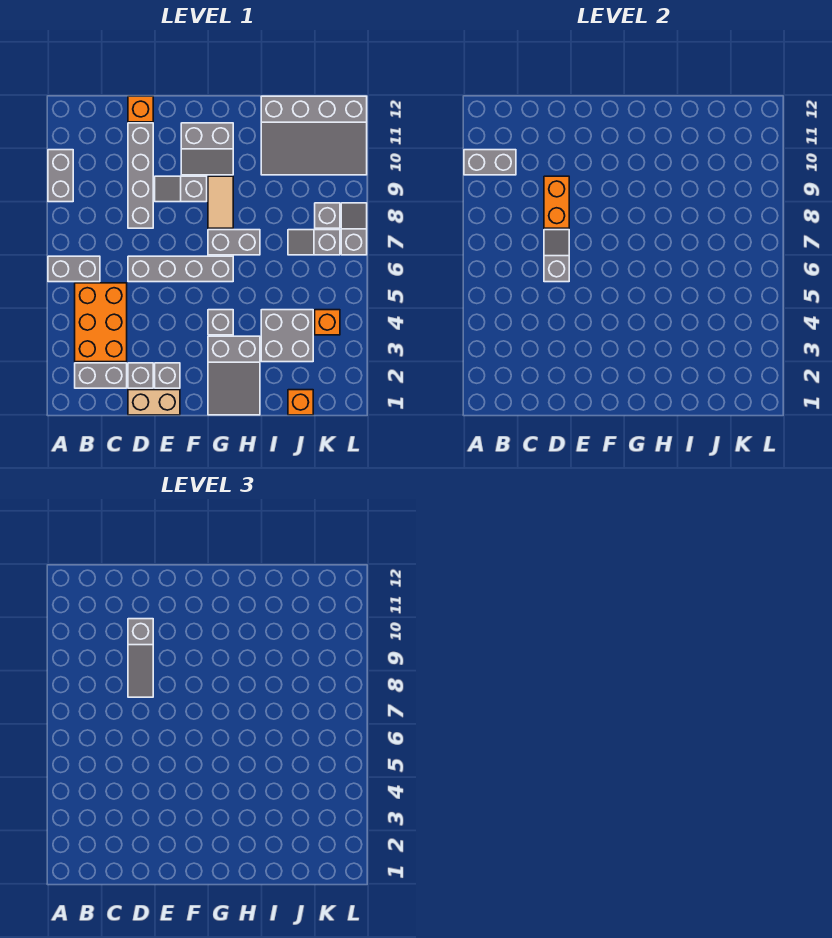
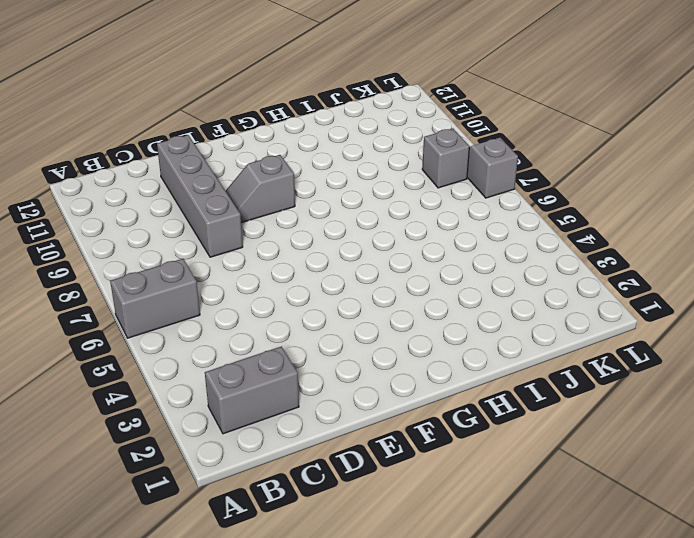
none -> grey 1x2 brick [48,150,73,202]
none -> orange 2x3 brick [75,283,127,362]
none -> tan 1x2 brick [128,390,180,415]

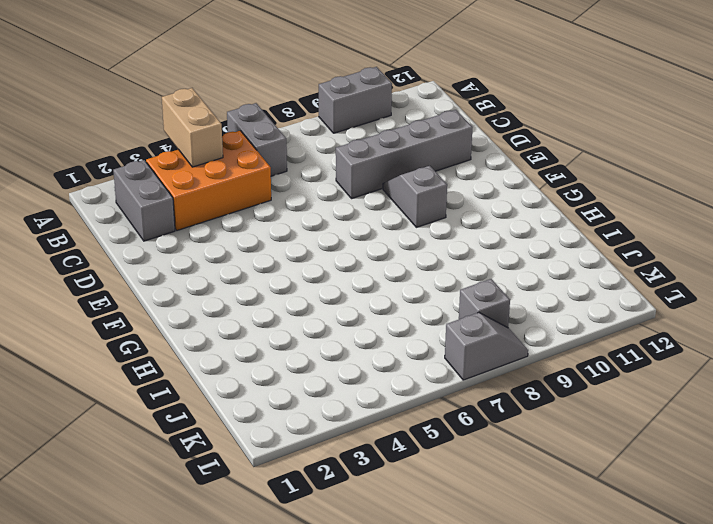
tan 1x2 brick [162,88,223,167] -> tan 1x2 brick moved to [128,390,180,415]
none -> grey 1x1 brick [128,363,153,388]
none -> grey 1x4 brick [128,256,233,282]
none -> orange 1x1 brick [128,96,153,122]

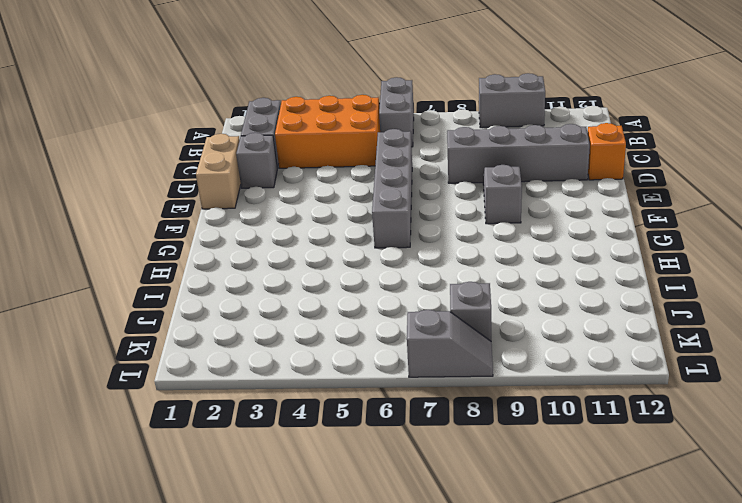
none -> grey 1x1 brick [155,363,180,388]
none -> grey 2x2 slope [181,123,233,175]
none -> grey 2x3 slope [208,336,260,415]

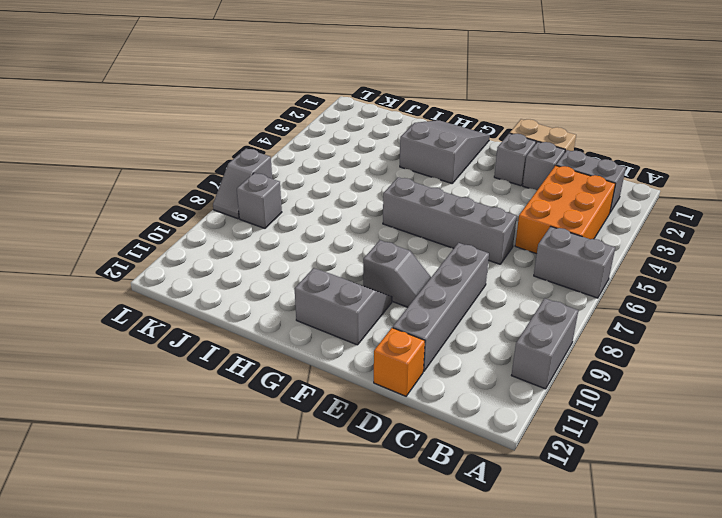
none -> grey 1x1 brick [208,310,233,335]
none -> grey 1x2 brick [208,230,260,255]
none -> tan 1x2 tile [208,176,233,228]

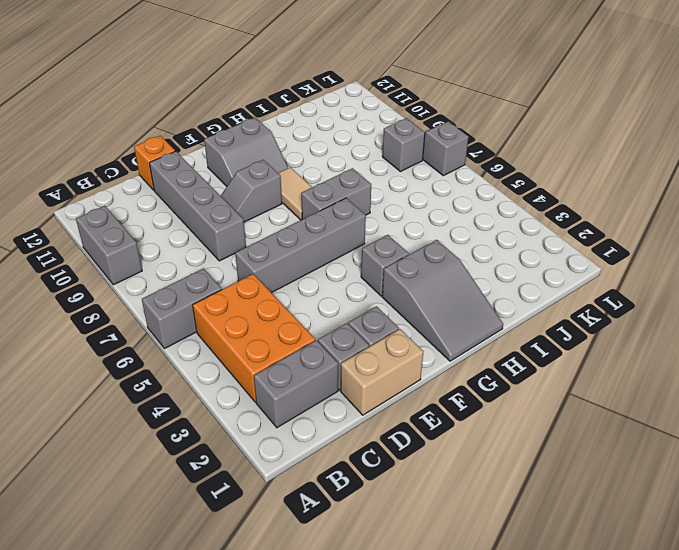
none -> grey 2x2 brick [261,310,313,362]
none -> grey 3x4 slope [261,96,367,175]
none -> orange 1x1 brick [288,390,313,415]

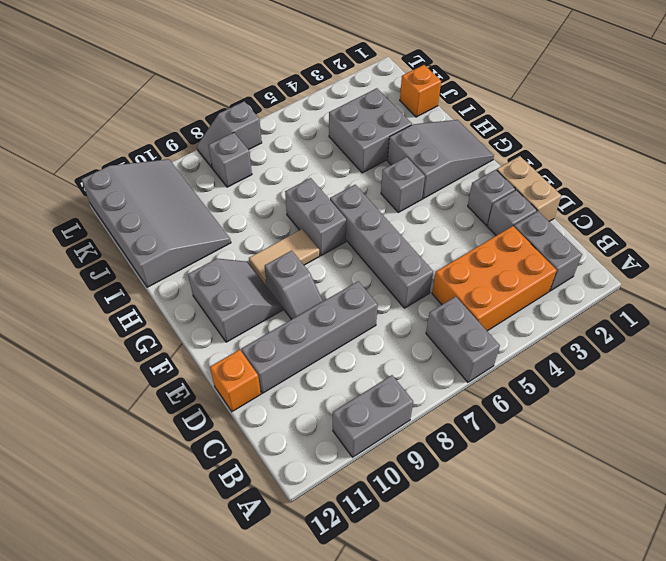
none -> grey 1x2 slope [288,230,340,255]
none -> orange 1x1 brick [315,310,340,335]
none -> grey 1x2 brick [464,150,516,175]

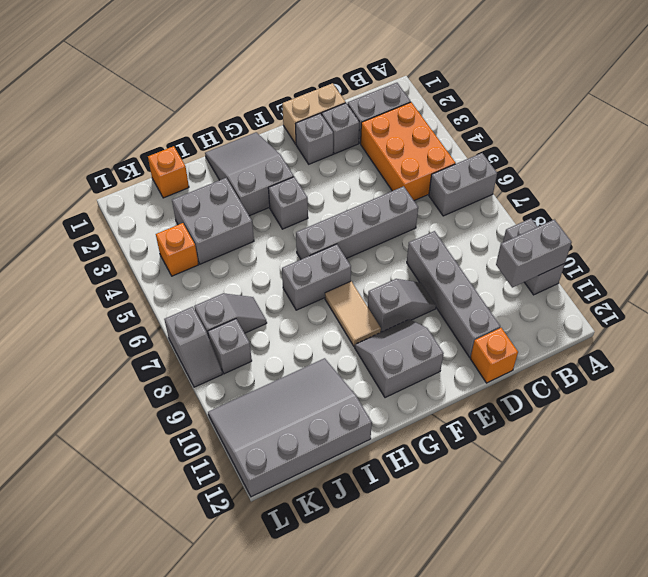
none -> grey 1x2 slope [544,230,569,282]
none -> orange 1x2 brick [544,176,569,228]
none -> grey 1x3 slope [128,619,153,697]

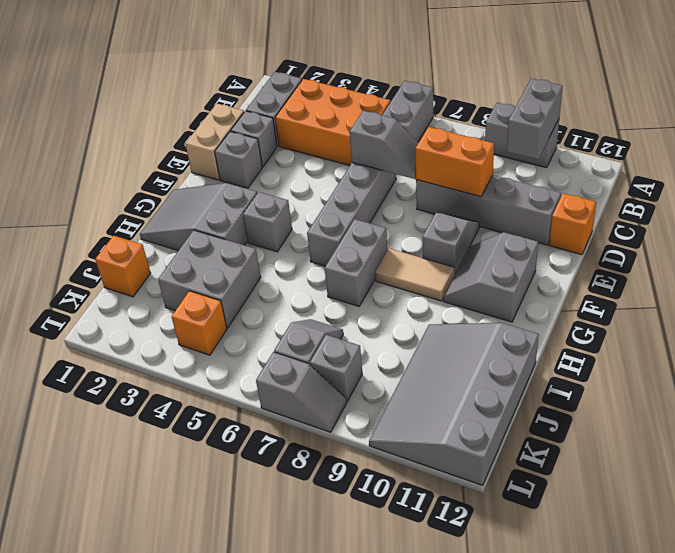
none -> grey 1x3 slope [128,619,153,697]

